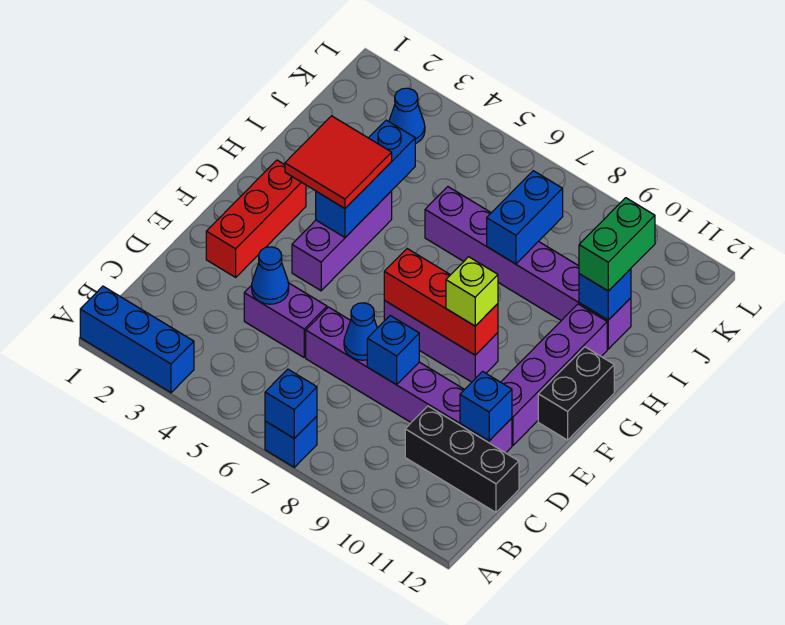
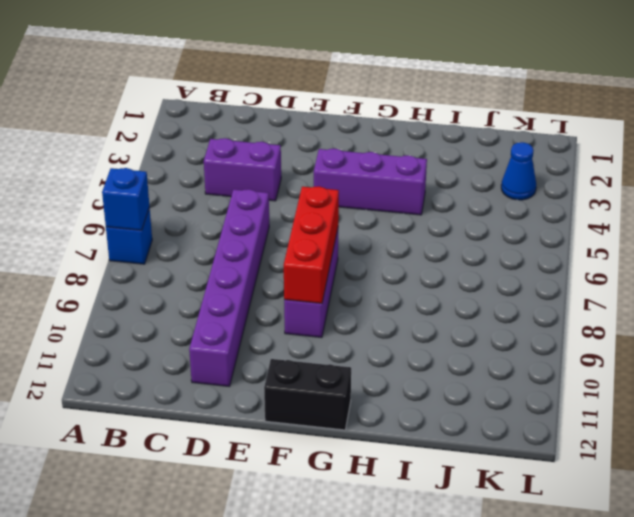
purple 1x2 brick [204,138,281,201] -> purple 1x2 brick turned to [244,283,327,357]
none -> blue 1x3 brick [80,286,194,393]
none -> black 1x3 brick [405,406,519,512]
none -> red 1x3 brick [206,160,306,277]

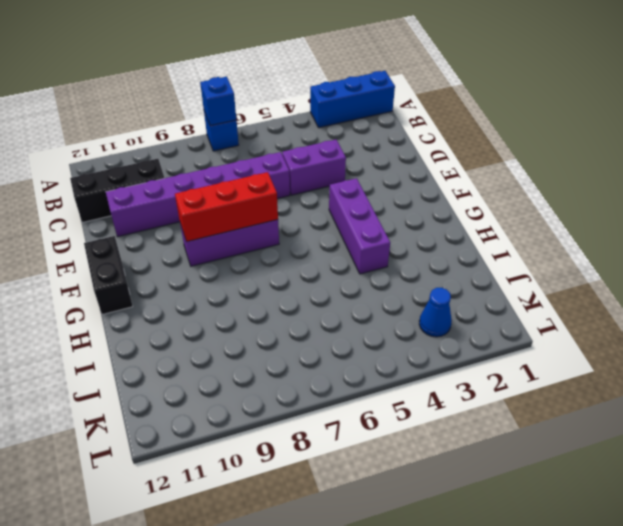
none -> red 1x3 brick [206,160,306,277]
none -> purple 1x4 brick [501,304,607,445]
none -> purple 1x6 brick [425,187,631,349]

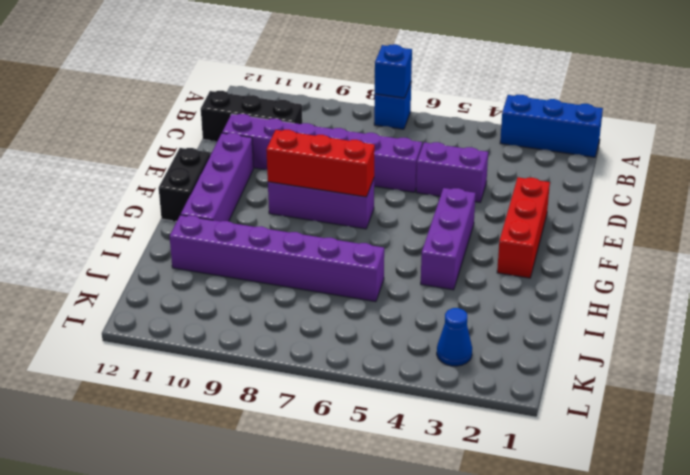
none -> blue 1x1 cone [252,247,289,304]
none -> blue 1x1 cone [344,303,377,360]
none -> blue 1x1 brick [367,316,419,385]

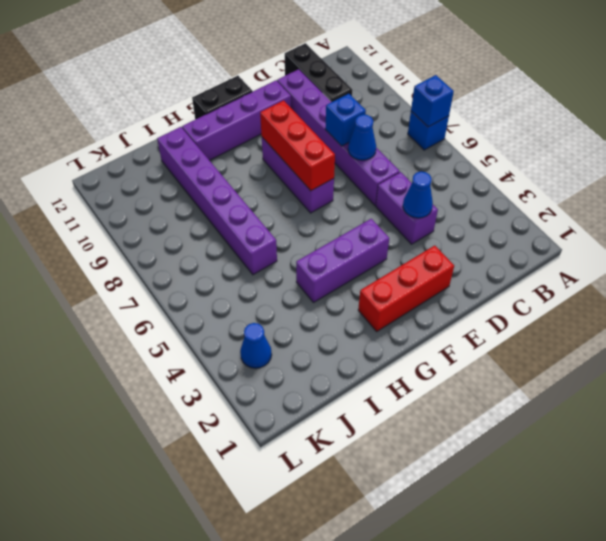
none -> blue 1x3 brick [80,286,194,393]
none -> blue 1x1 brick [460,372,512,441]
none -> blue 1x3 brick [316,120,415,237]

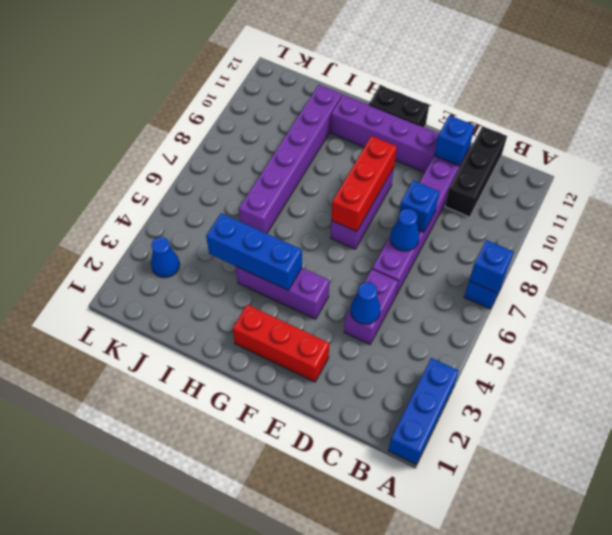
none -> blue 1x2 brick [487,171,563,264]
none -> blue 1x1 brick [579,269,631,320]
none -> lime 1x1 brick [446,257,498,326]

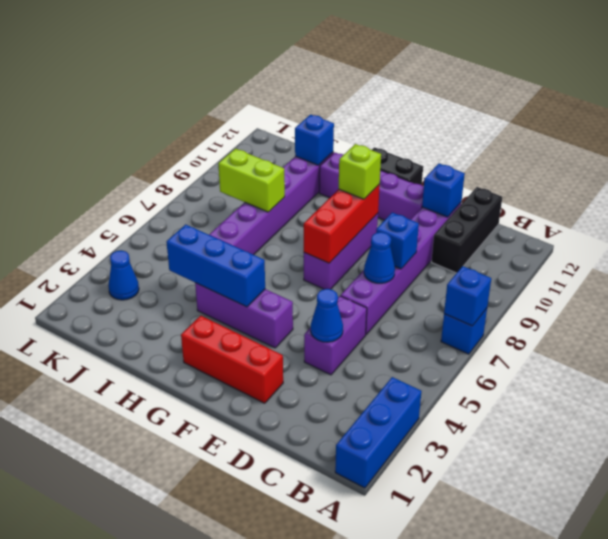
lime 1x2 brick [218,149,285,212] -> blue 1x2 brick [487,171,563,264]
none -> red 2x2 tile [285,116,392,208]
none -> green 1x2 brick [579,198,655,291]

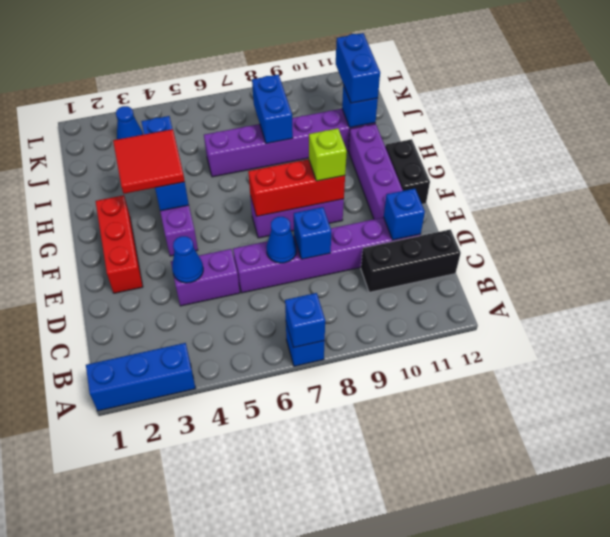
blue 1x2 brick [336,33,380,103] -> green 1x2 brick [579,198,655,291]

